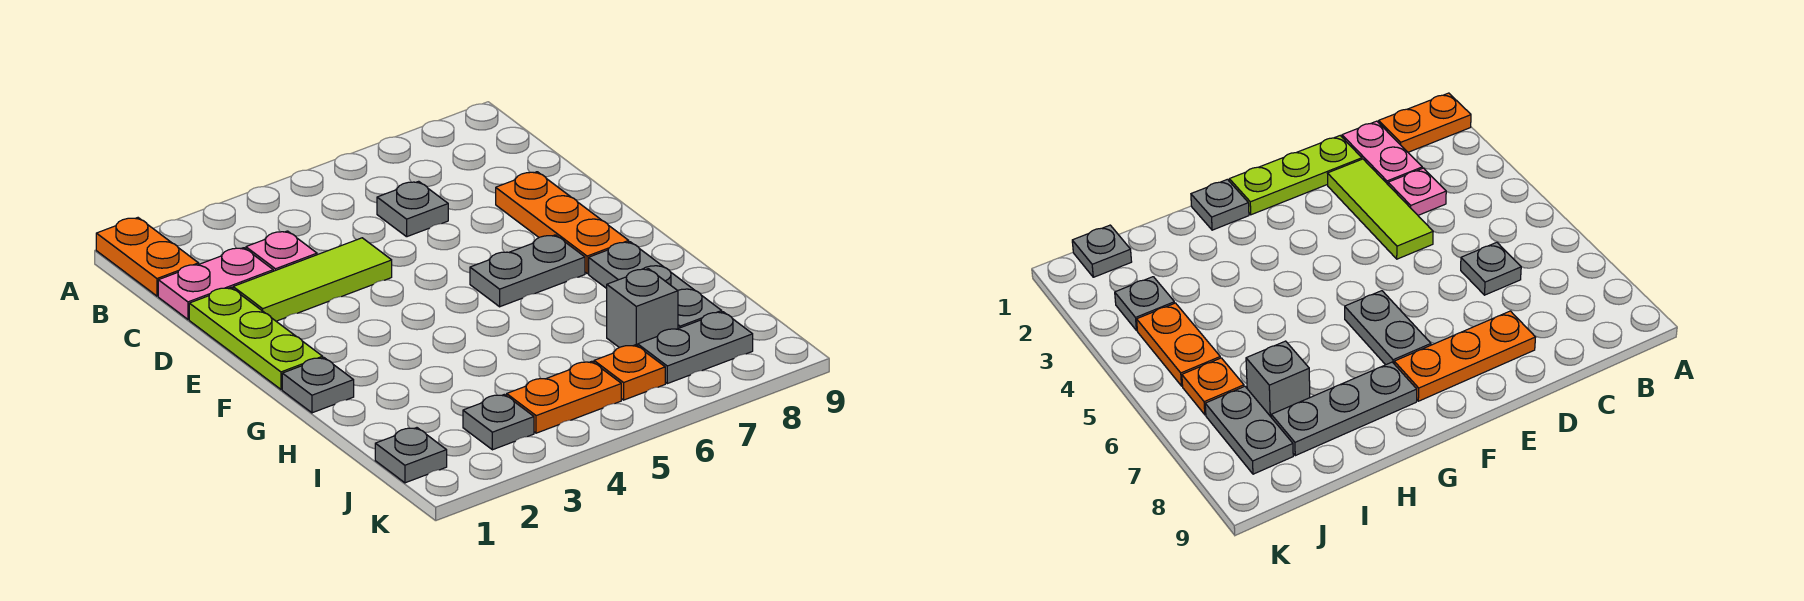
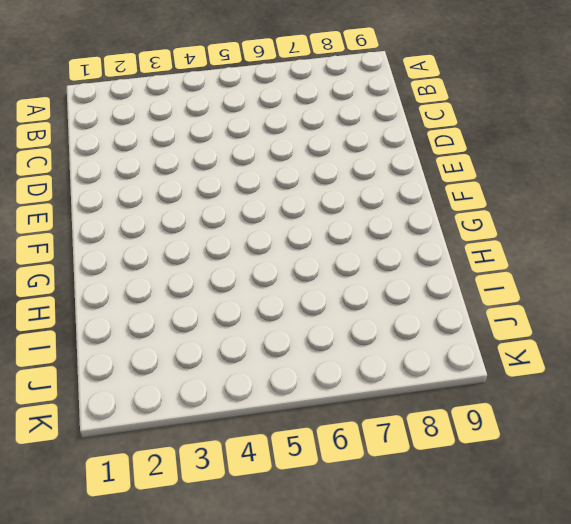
none -> orange 1x2 plate [96,218,199,296]
none -> pink 1x2 plate [158,248,273,319]
none -> pink 1x1 plate [246,231,317,271]

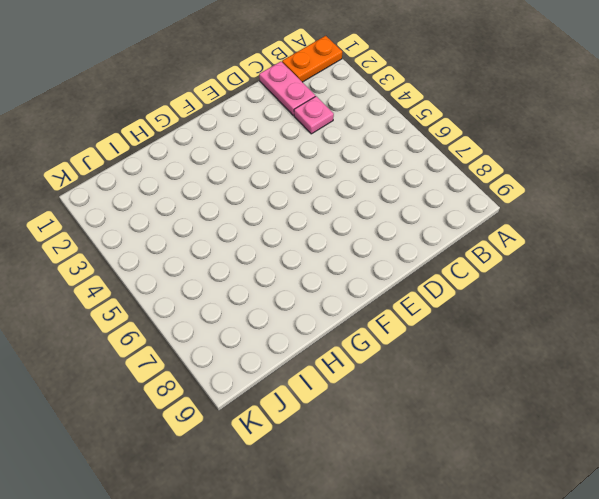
none -> grey 1x1 plate [377,181,448,237]
none -> lime 1x3 plate [189,288,323,389]
none -> lime 1x3 tile [233,238,392,321]

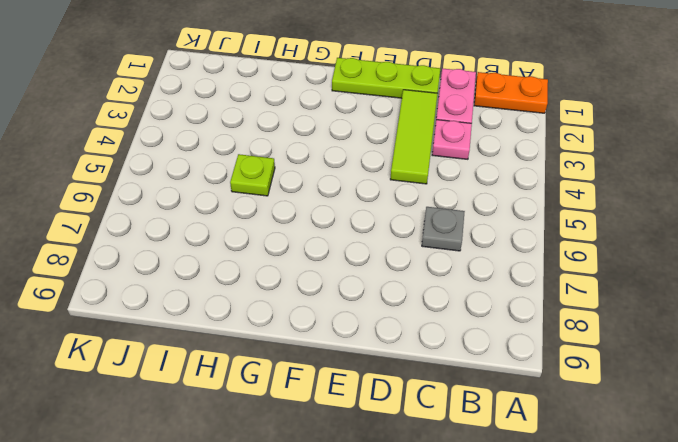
lime 1x1 plate [230,154,275,196] -> none
none -> orange 1x3 plate [496,172,629,274]
none -> grey 1x2 plate [470,235,585,307]
none -> grey 1x1 plate [282,358,354,413]

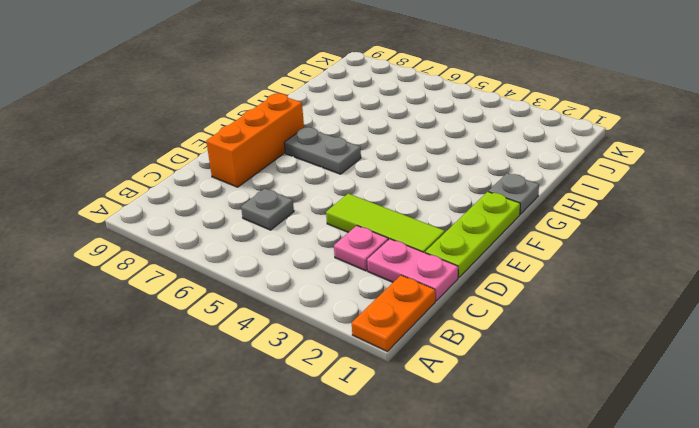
orange 1x3 brick [206,93,304,187] -> orange 1x3 plate [496,172,629,274]
none -> grey 1x3 plate [589,242,722,329]
none -> grey 1x1 brick [607,269,678,348]
none -> grey 1x1 plate [375,428,447,483]

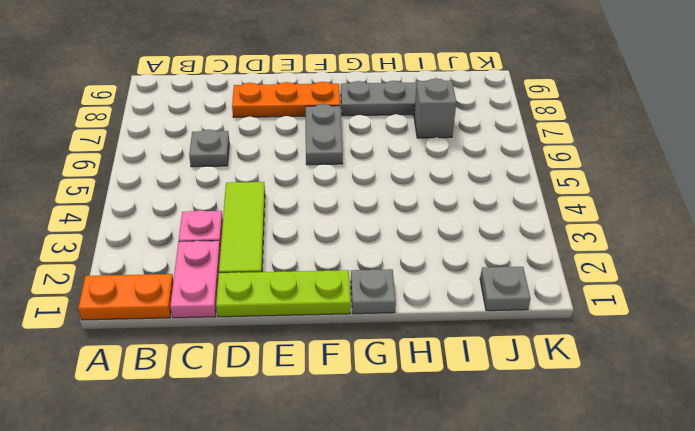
none -> grey 1x1 plate [463,394,534,450]
none -> orange 1x2 plate [507,361,621,433]
none -> orange 1x1 plate [594,345,665,400]

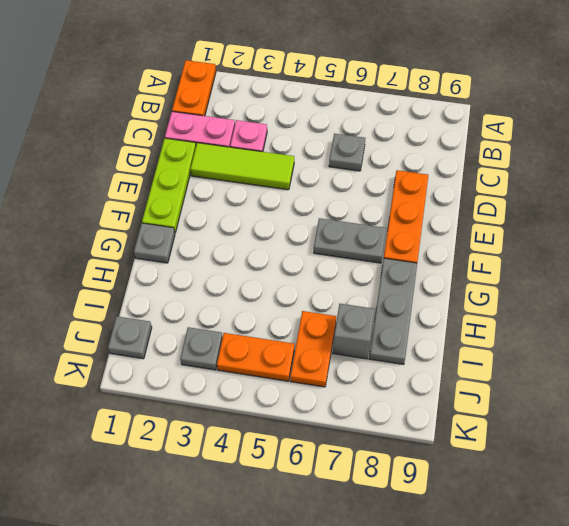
orange 1x2 plate [290,311,336,387] -> orange 1x1 plate [594,345,665,400]
none -> grey 1x2 plate [638,312,753,384]

